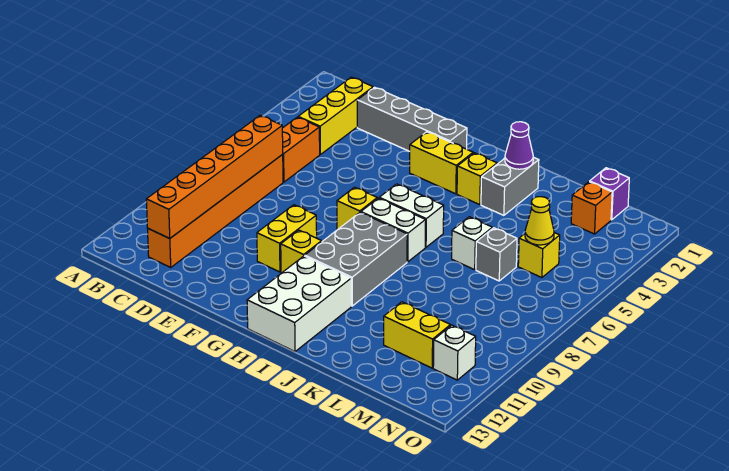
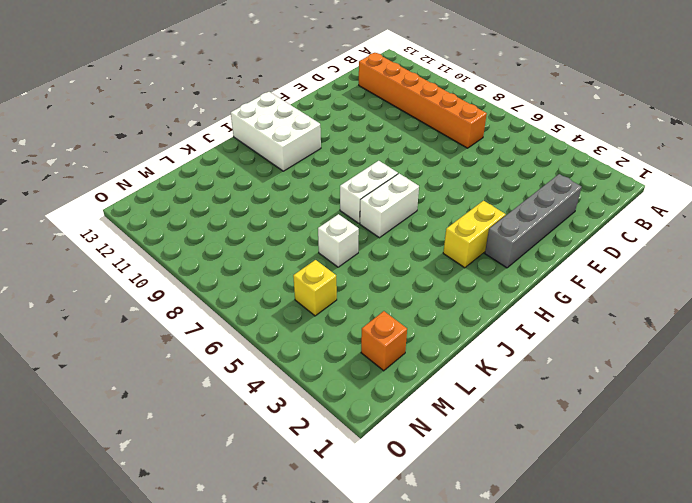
none -> yellow 1x3 brick [298,77,373,154]
none -> orange 1x2 brick [282,117,320,182]
none -> yellow 1x2 brick [257,205,317,272]

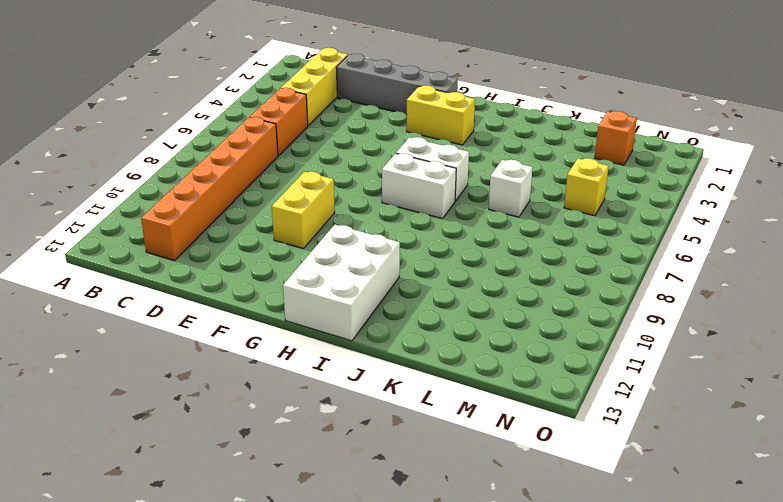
none -> yellow 1x1 brick [337,187,377,229]
none -> yellow 1x1 brick [281,230,322,273]
none -> grey 2x3 brick [305,212,407,306]

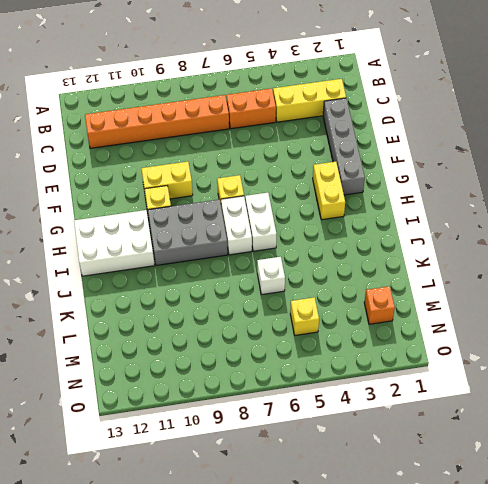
none -> yellow 1x1 brick [457,153,497,204]
none -> grey 1x2 brick [481,157,539,215]
none -> grey 1x1 brick [476,228,517,281]

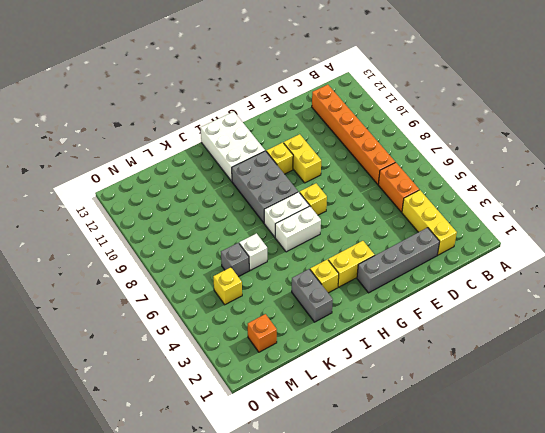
none -> yellow 1x2 brick [384,302,450,368]
none -> purple 1x1 brick [590,168,629,220]
none -> white 1x1 brick [433,325,476,380]

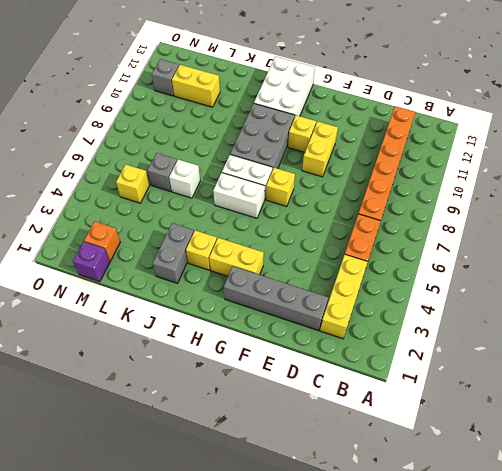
grey 1x1 brick [152,59,179,96] -> white 1x1 brick [433,325,476,380]
none -> orange 1x6 brick [146,115,283,238]
none -> purple 1x1 cone [505,122,533,169]
none -> yellow 1x1 cone [525,197,554,245]

